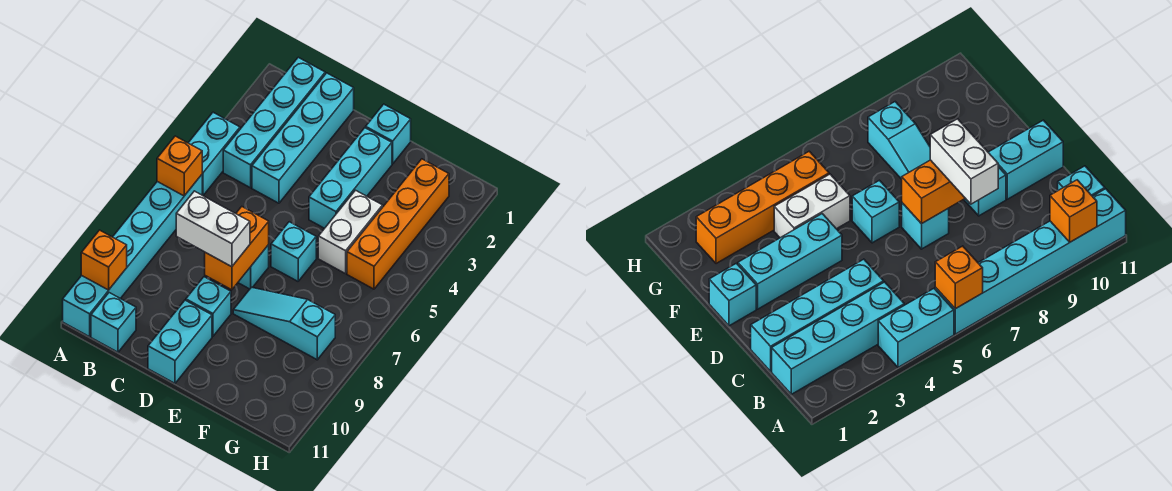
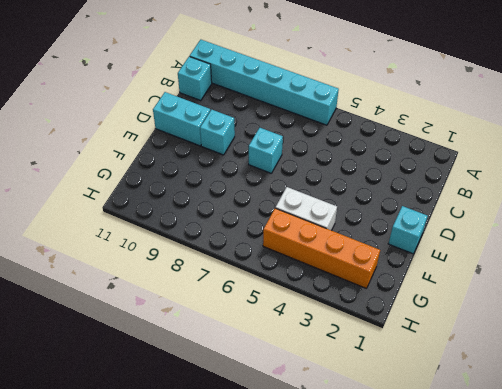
none -> cyan 1x2 brick [188,112,240,196]
none -> cyan 1x4 brick [223,57,325,188]
none -> cyan 1x4 brick [252,73,354,203]

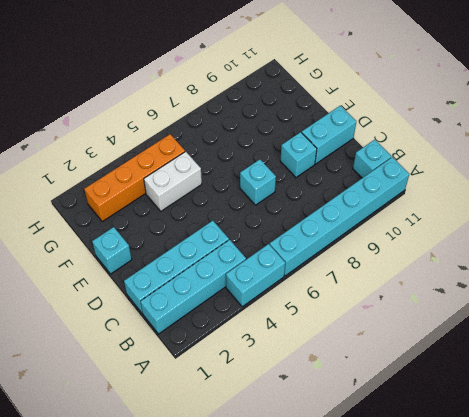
none -> cyan 1x3 brick [309,128,392,228]
none -> cyan 1x1 brick [271,222,316,281]
none -> cyan 1x3 slope [233,287,335,360]

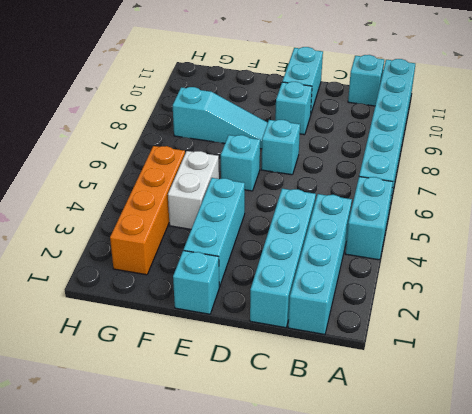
none -> orange 1x1 brick [157,136,202,196]
none -> orange 1x1 brick [81,230,127,290]
none -> orange 1x2 brick [205,207,269,290]

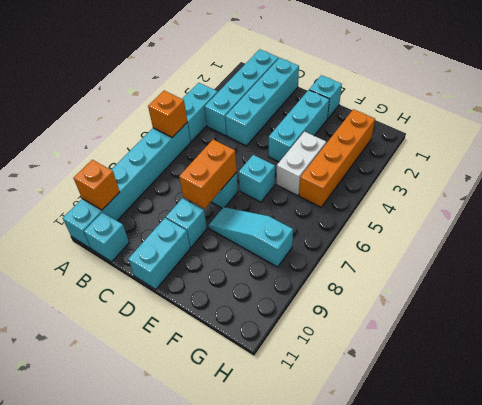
none -> white 1x2 brick [176,191,250,267]

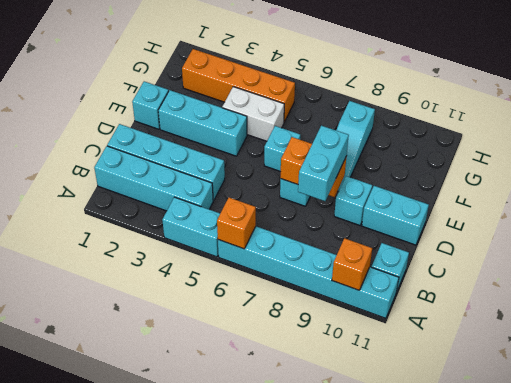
cyan 1x2 brick [298,126,349,201] -> white 1x2 brick [176,191,250,267]

